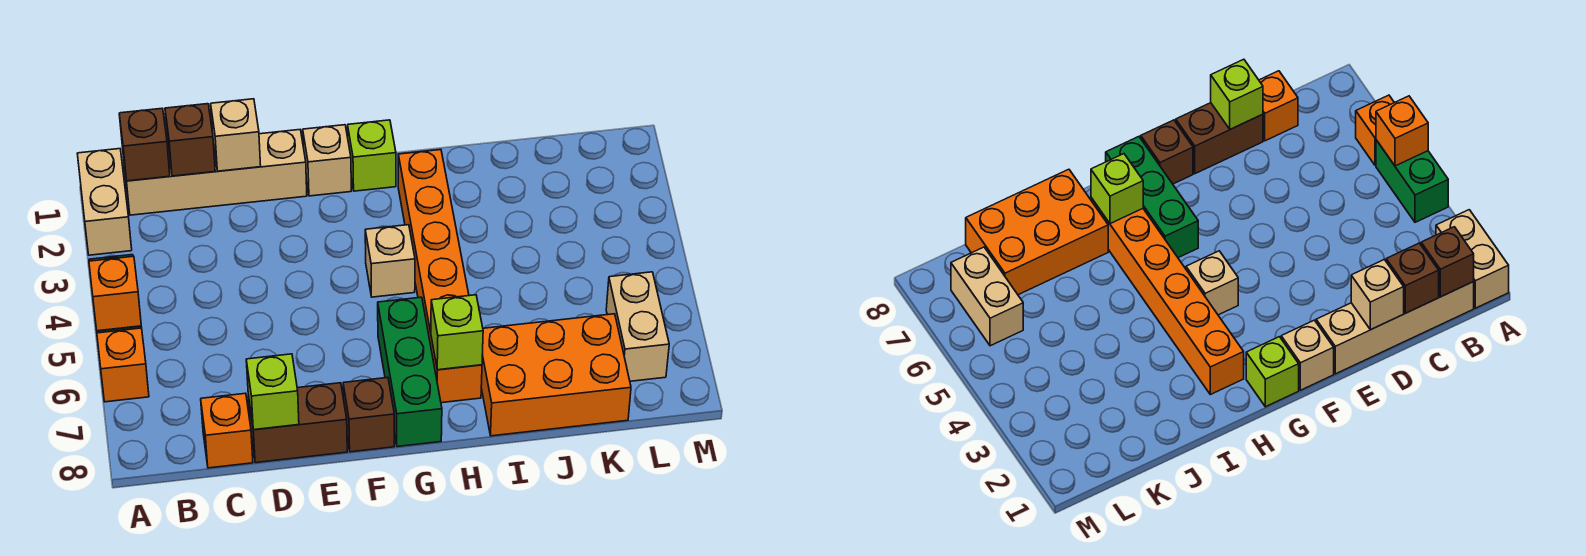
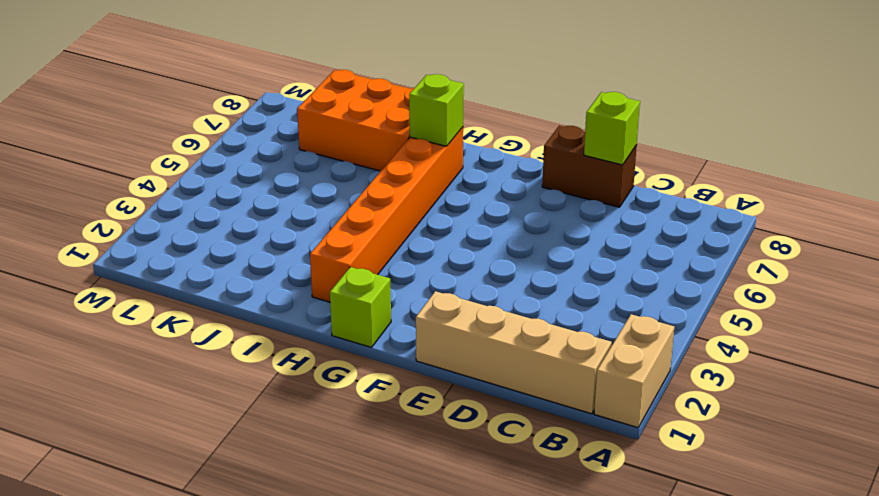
none -> green 1x2 brick [1376,140,1448,222]
none -> orange 1x1 brick [97,328,149,402]
none -> orange 1x1 brick [201,393,253,468]

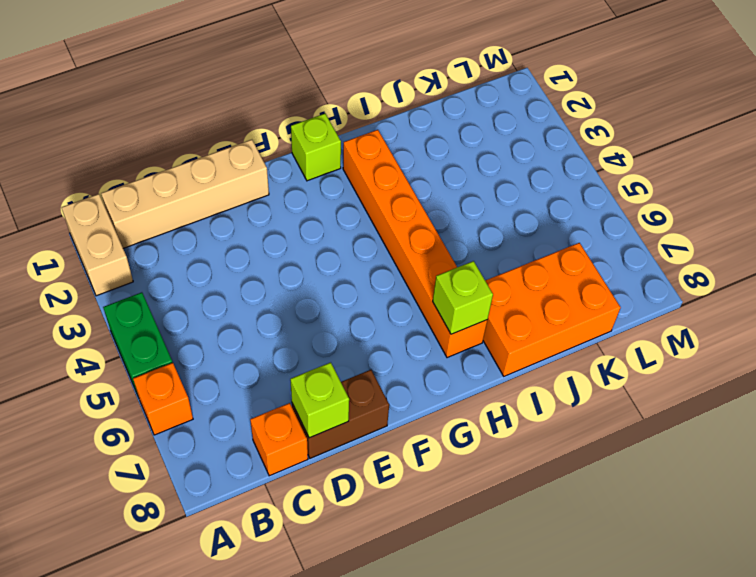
none -> tan 1x1 brick [303,125,351,196]
none -> brown 1x1 brick [343,378,394,452]
none -> tan 1x1 brick [365,225,415,297]

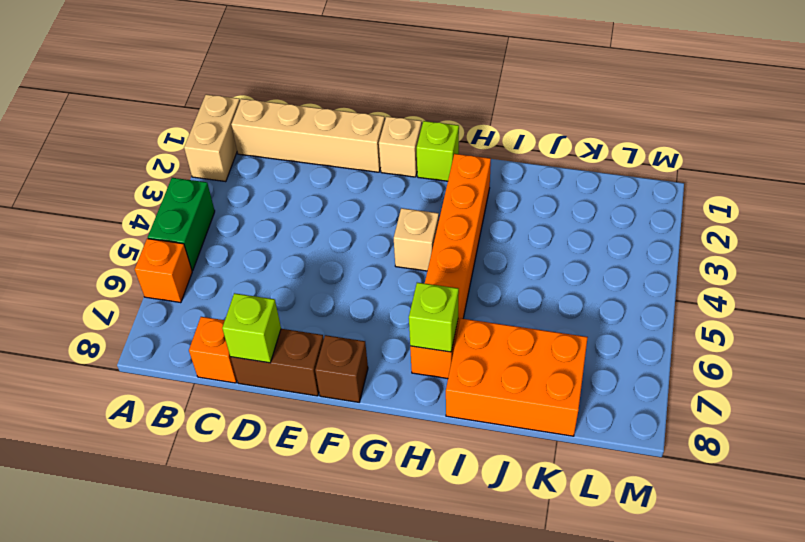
none -> green 1x3 brick [378,297,442,447]
none -> tan 1x2 brick [606,272,669,381]
none -> orange 1x1 brick [89,256,141,331]

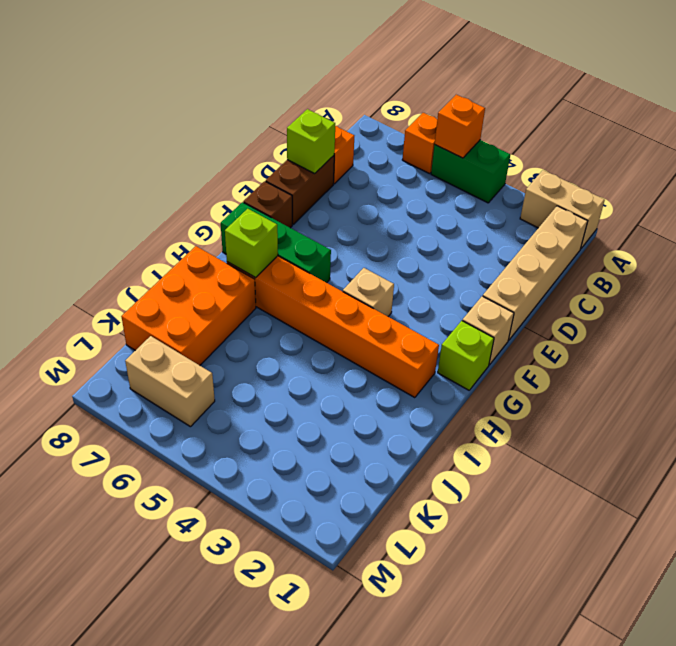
none -> brown 1x1 brick [119,108,170,181]
none -> brown 1x1 brick [165,104,215,176]
none -> tan 1x1 brick [211,99,261,171]

